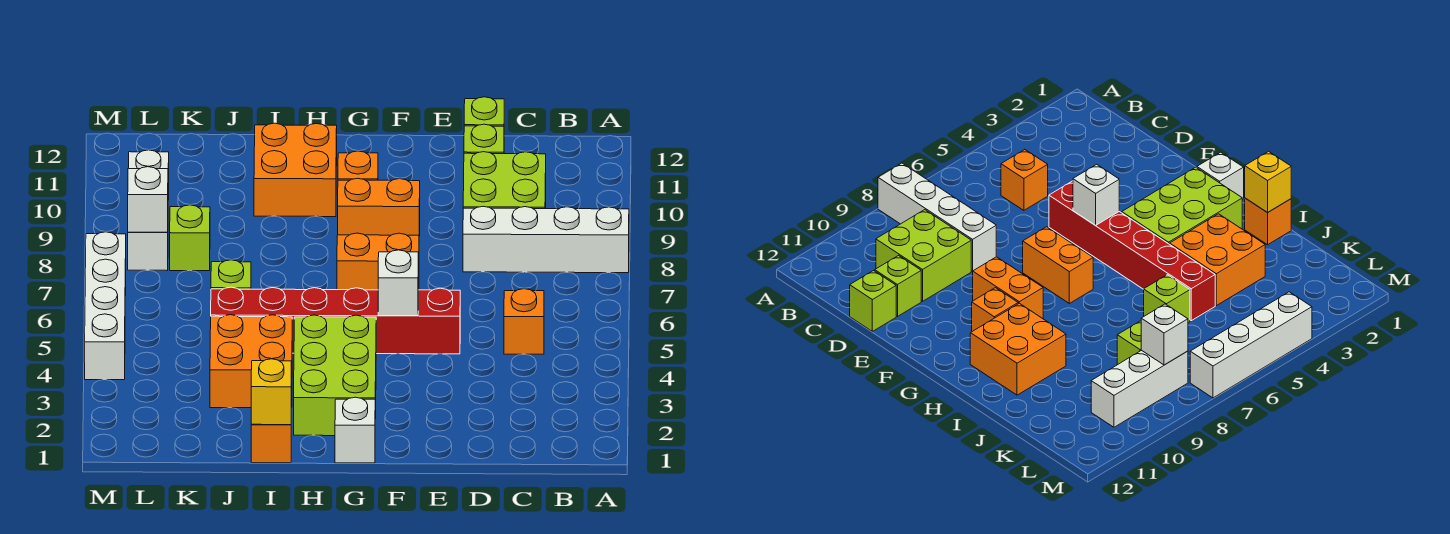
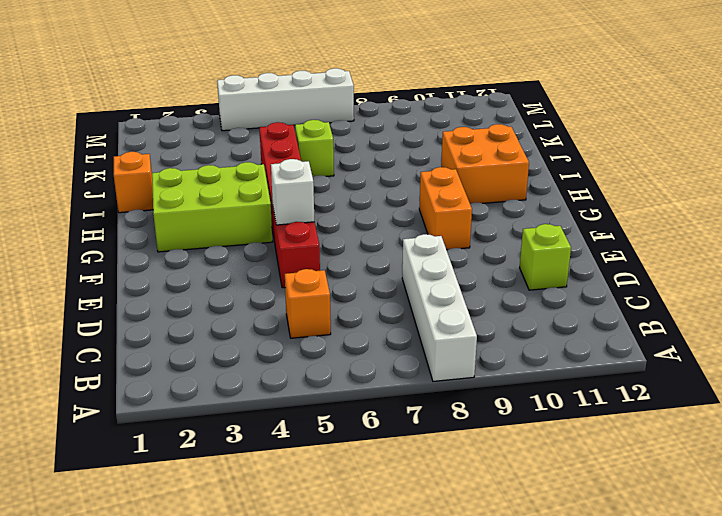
none -> lime 2x2 brick [463,152,546,209]
none -> lime 1x1 brick [464,97,504,126]
none -> orange 1x2 brick [337,233,419,290]

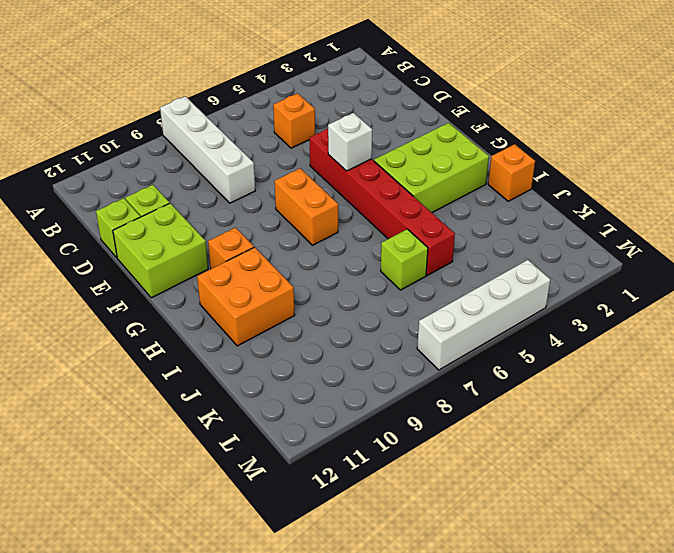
lime 2x2 brick [113,203,208,298] -> lime 2x2 brick moved to [463,152,546,209]
none -> orange 1x2 brick [338,178,420,236]
none -> white 1x1 brick [335,397,375,463]
none -> orange 2x2 brick [210,315,292,408]

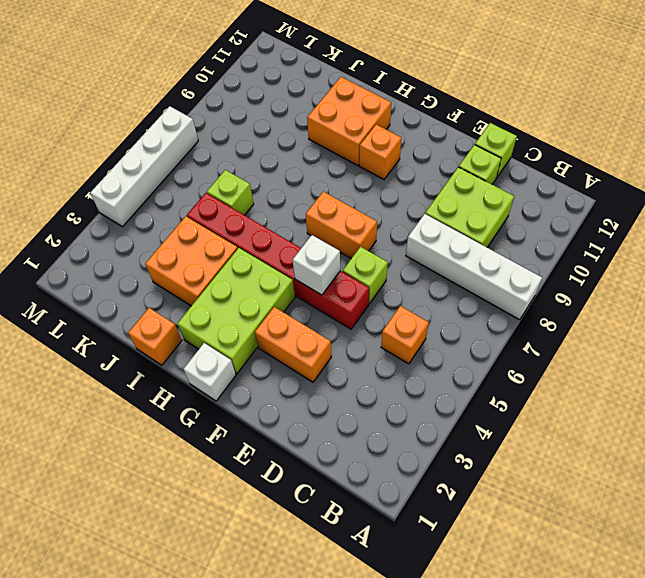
orange 1x2 brick [255,307,332,382] -> orange 1x2 brick moved to [338,178,420,236]
lime 1x1 brick [343,247,388,304] -> lime 1x1 brick moved to [170,205,210,271]
none -> white 1x3 brick [128,150,169,271]
none -> yellow 1x1 brick [251,359,291,425]
none -> white 1x1 brick [128,167,168,232]

